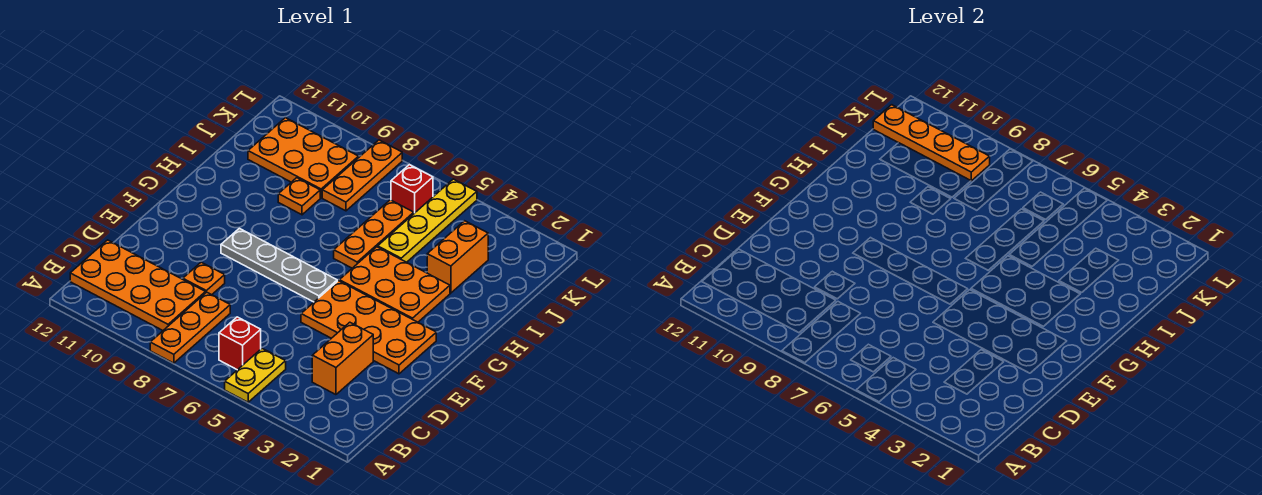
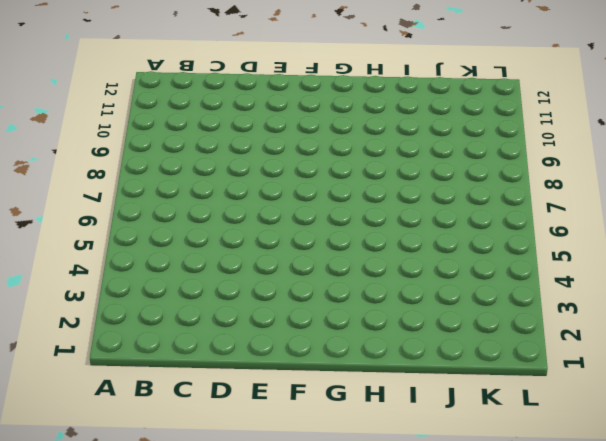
none -> yellow 1x2 plate [225,349,286,402]
none -> orange 1x3 plate [150,292,230,363]
none -> red 1x1 brick [219,317,261,370]

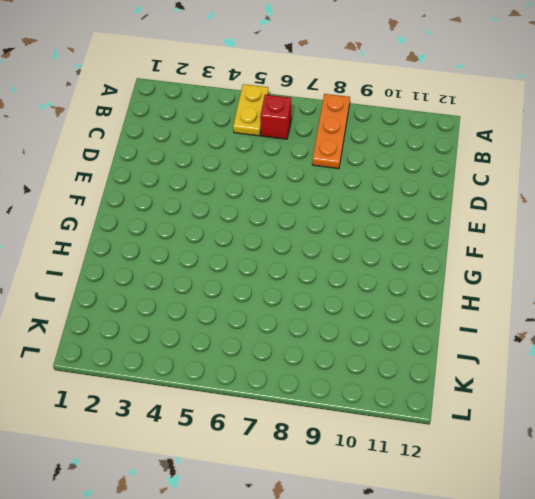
none -> orange 2x4 plate [70,240,206,330]
none -> orange 1x2 brick [312,322,373,395]
none -> orange 1x1 plate [183,262,225,295]

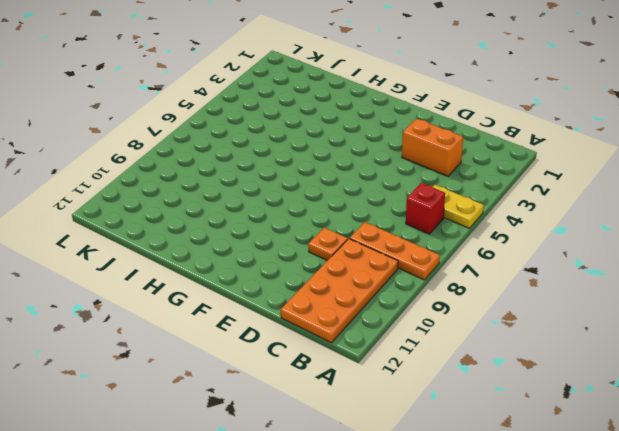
none -> orange 2x4 plate [301,281,436,374]
none -> grey 1x4 plate [221,228,337,302]
none -> orange 2x3 plate [339,247,450,322]

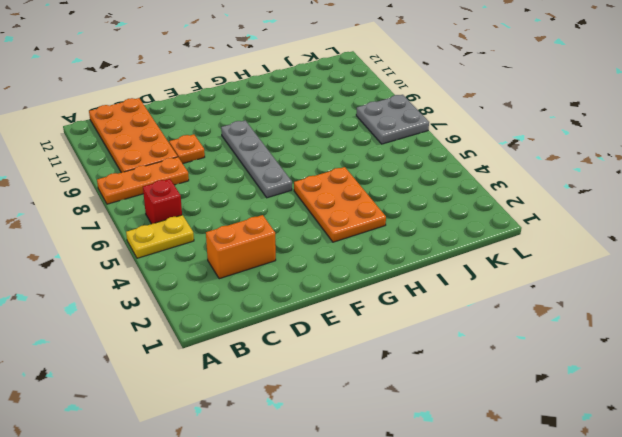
grey 2x2 plate [356,95,429,144] -> orange 1x3 plate [322,140,402,211]
none -> orange 2x4 plate [301,281,436,374]
none -> orange 1x3 plate [334,200,414,268]
none -> orange 1x2 brick [427,221,488,293]

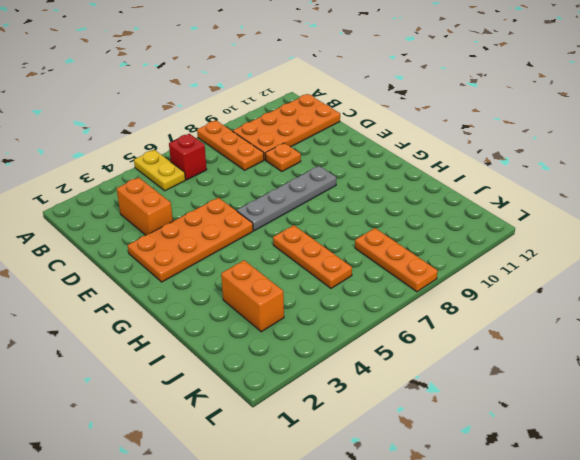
none -> orange 2x3 plate [339,247,450,322]
none -> yellow 1x4 plate [378,179,477,262]
none -> orange 1x1 plate [278,178,320,215]

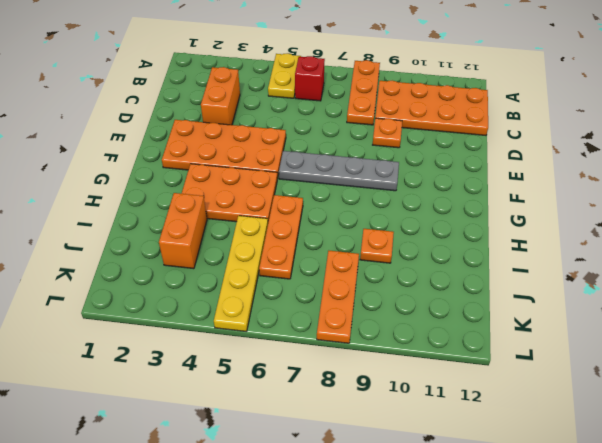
none -> orange 2x3 plate [248,118,359,198]
none -> red 1x1 brick [391,165,433,213]
none -> orange 1x4 plate [873,105,990,181]

